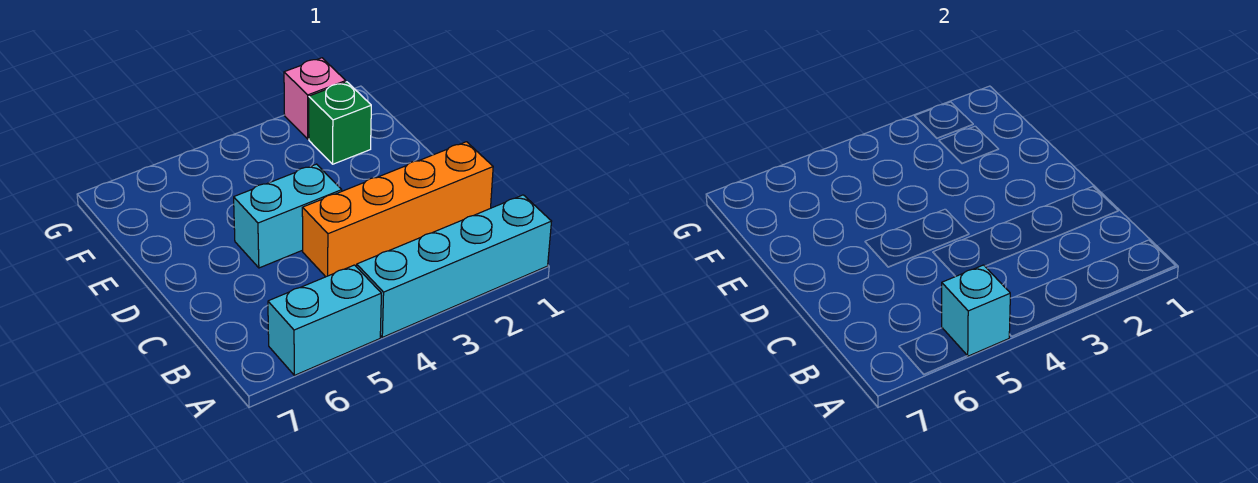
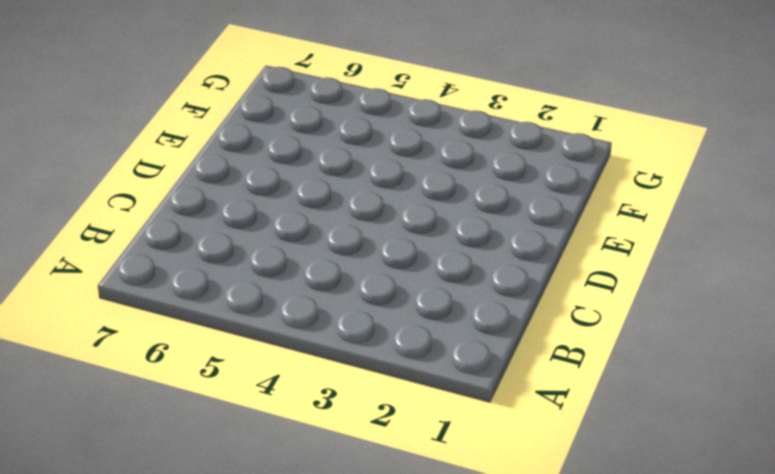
none -> cyan 1x4 brick [357,195,551,337]
none -> cyan 1x2 brick [268,265,381,375]

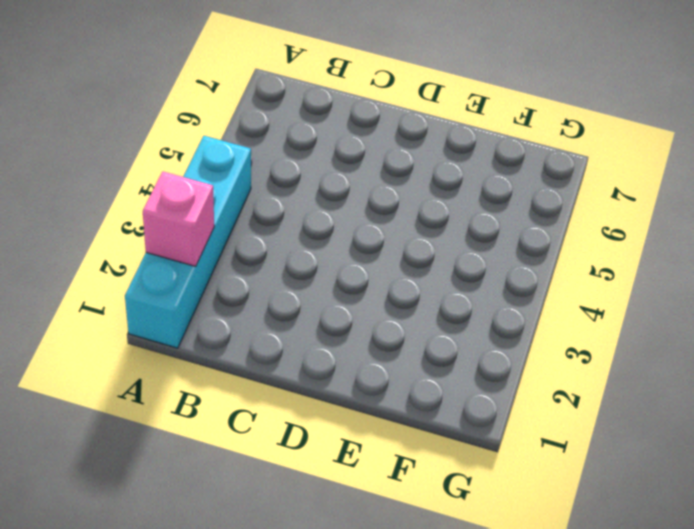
pink 1x1 brick [143,172,214,266] -> pink 1x1 brick moved to [284,58,346,139]
none -> cyan 1x2 brick [268,265,381,375]
none -> orange 1x4 brick [302,142,493,277]

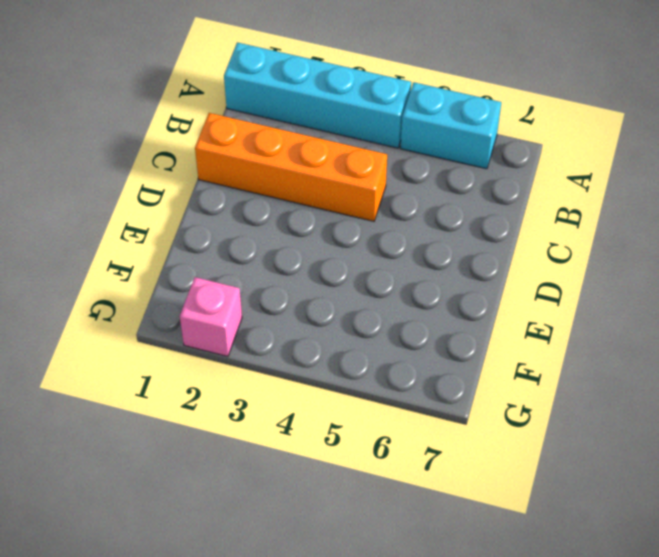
none -> cyan 1x2 brick [234,164,342,268]
none -> green 1x1 brick [309,82,371,164]

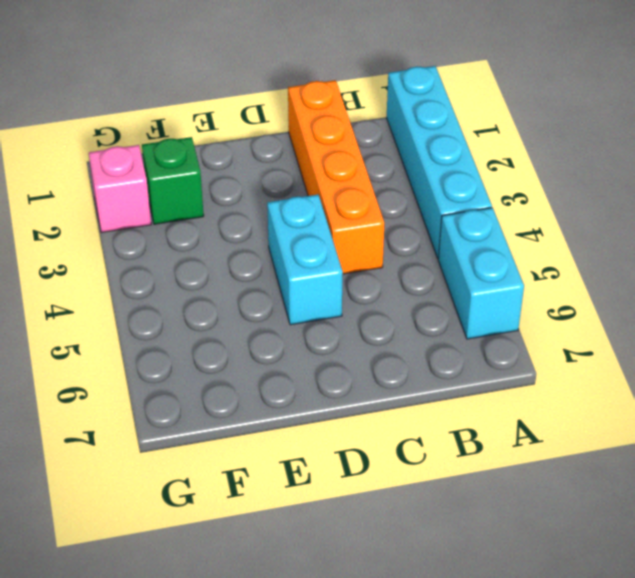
none -> cyan 1x1 brick [942,265,1010,356]

